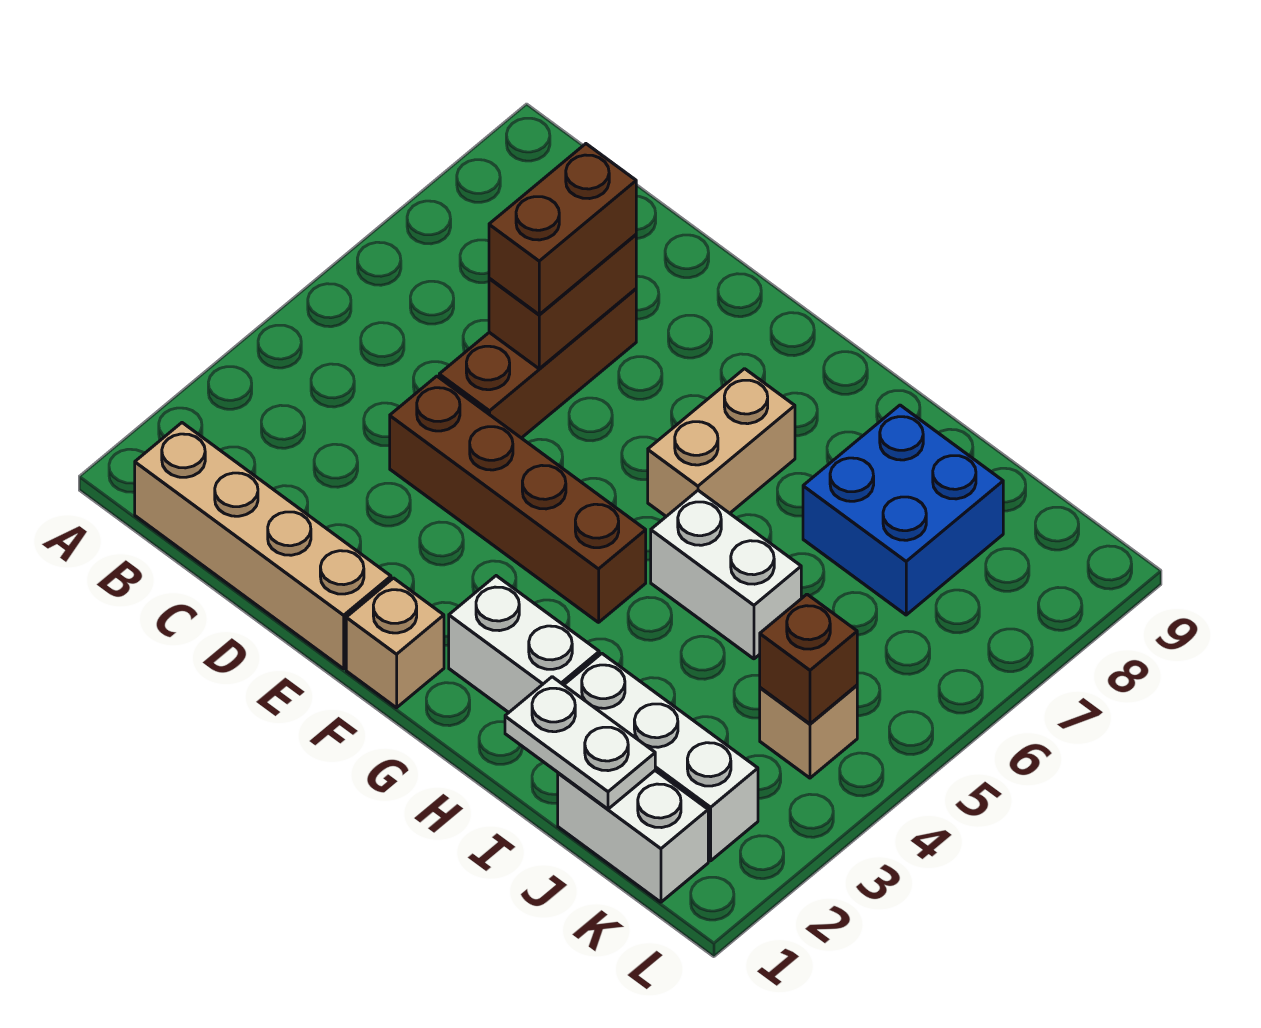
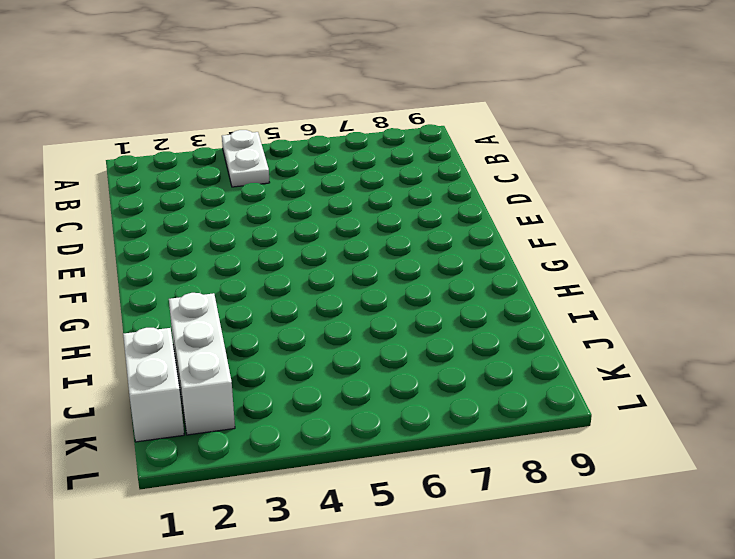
white 1x2 plate [222,130,270,187] -> white 1x2 plate moved to [505,677,655,809]
none -> tan 1x4 brick [135,423,391,669]
none -> brown 1x4 brick [390,376,646,622]
none -> brown 1x3 brick [439,289,636,438]

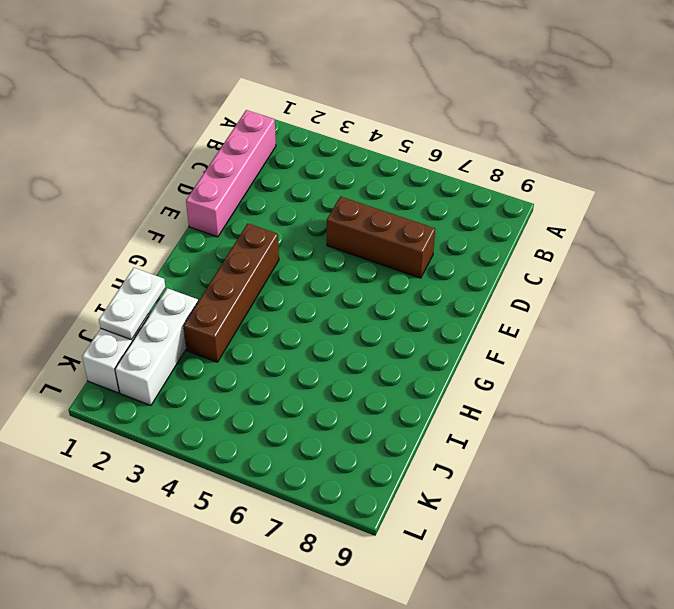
pink 1x4 brick [186,110,276,237] -> tan 1x4 brick [135,423,391,669]
brown 1x4 brick [184,224,279,362] -> brown 1x4 brick moved to [390,376,646,622]
none -> tan 1x1 brick [346,578,444,708]
none -> white 1x2 brick [449,576,599,712]
none -> tan 1x2 brick [648,369,795,516]

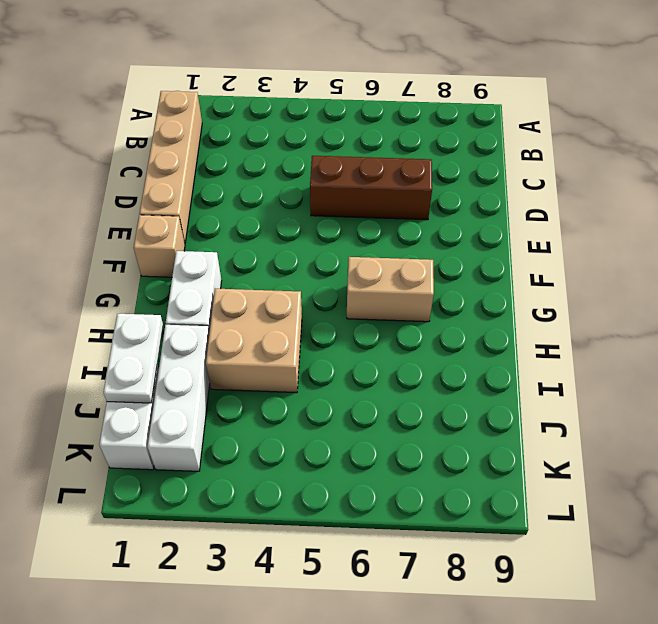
tan 2x2 brick [206,289,302,393] -> none
none -> brown 1x4 brick [390,376,646,622]
none -> white 1x2 brick [651,490,801,659]
none -> blue 2x2 brick [803,405,1003,615]

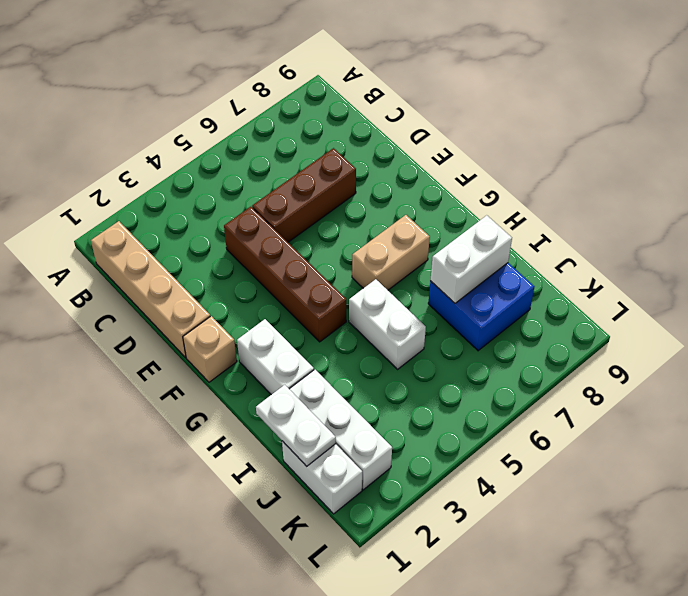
white 1x2 brick [430,215,512,303] -> none
none -> tan 1x1 brick [760,685,857,778]
none -> brown 1x2 brick [489,235,636,369]
none -> brown 1x1 brick [760,594,857,724]

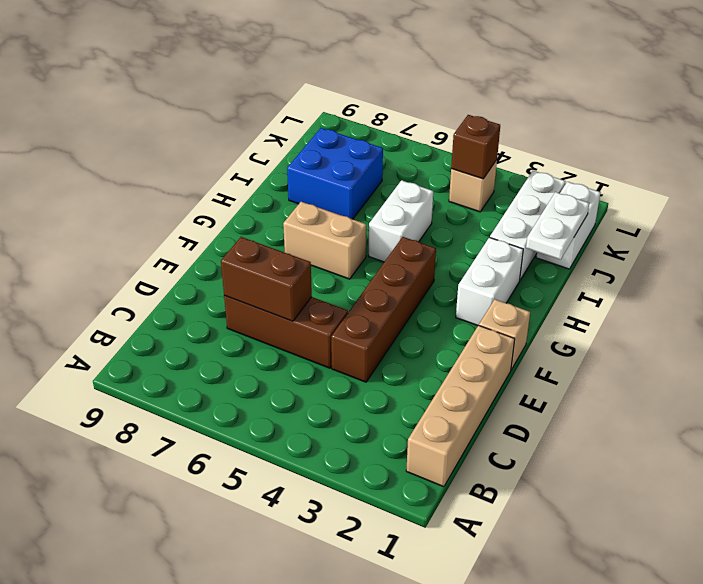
none -> brown 1x2 brick [489,144,636,314]

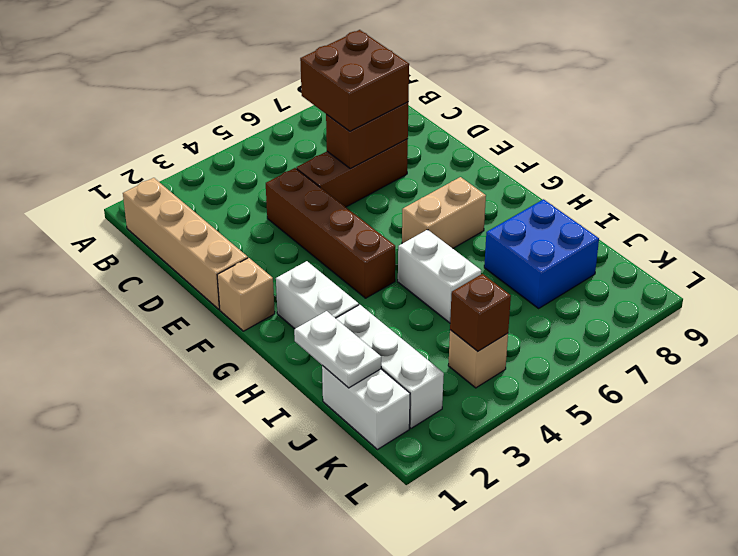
brown 2x2 brick [300,30,409,131] -> brown 1x2 brick [489,144,636,314]

